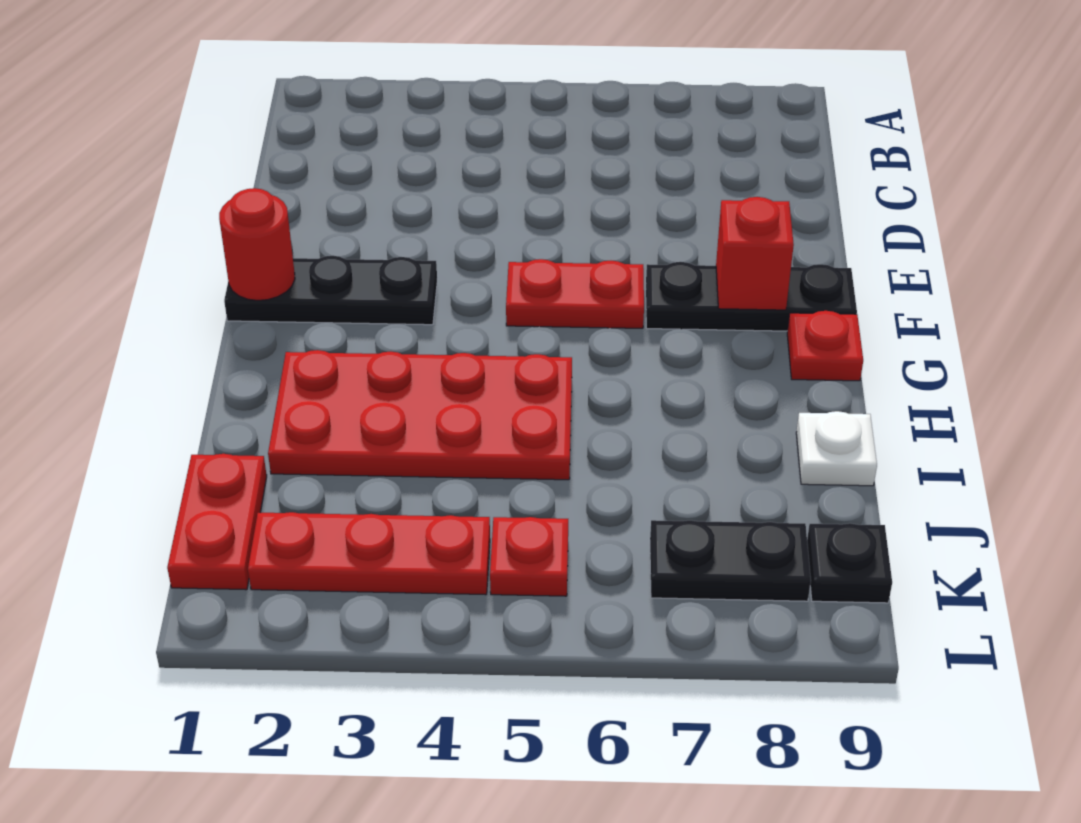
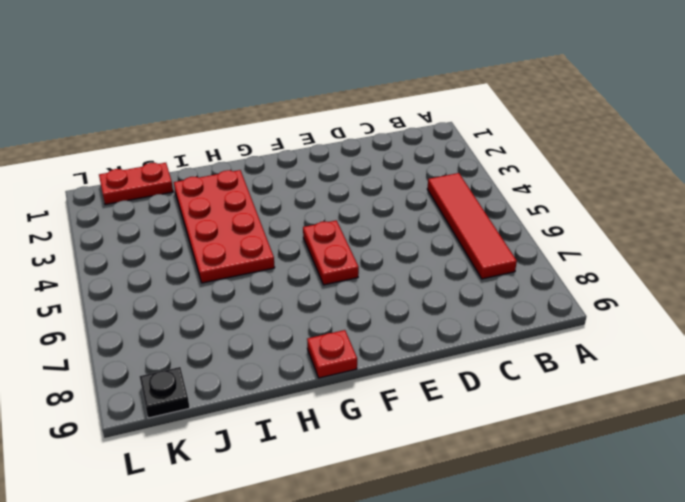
red 1x4 tile [427,173,517,279] -> none
none -> black 1x3 plate [224,256,437,325]
none -> black 1x3 plate [646,262,857,331]
none -> white 1x1 plate [796,411,877,486]

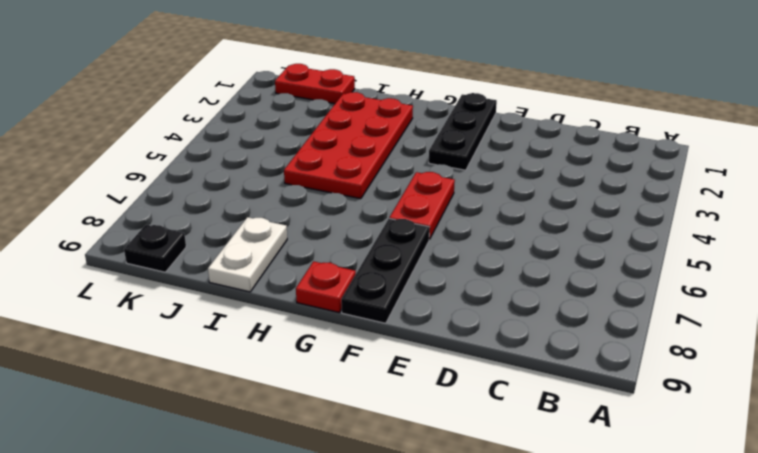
white 1x2 plate [208,217,287,292] -> white 1x1 plate [796,411,877,486]
none -> red 1x3 plate [248,512,490,595]
none -> red 1x1 plate [490,517,568,596]
none -> black 1x2 plate [650,520,811,601]

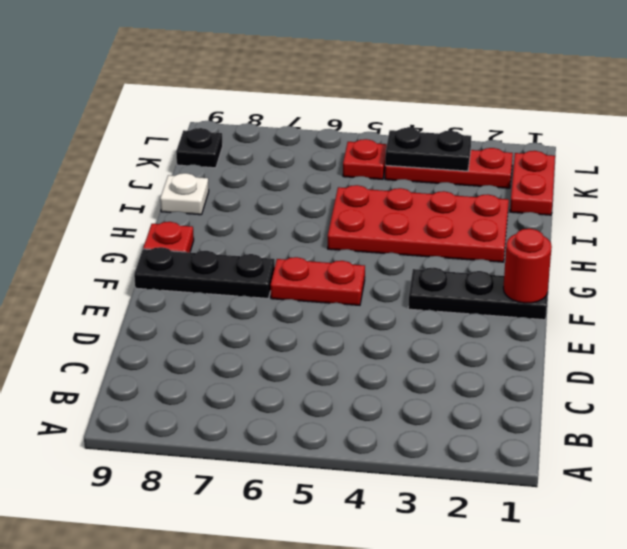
black 1x2 plate [385,128,471,171] -> black 1x2 plate moved to [650,520,811,601]
none -> red 1x1 brick [716,197,794,310]

